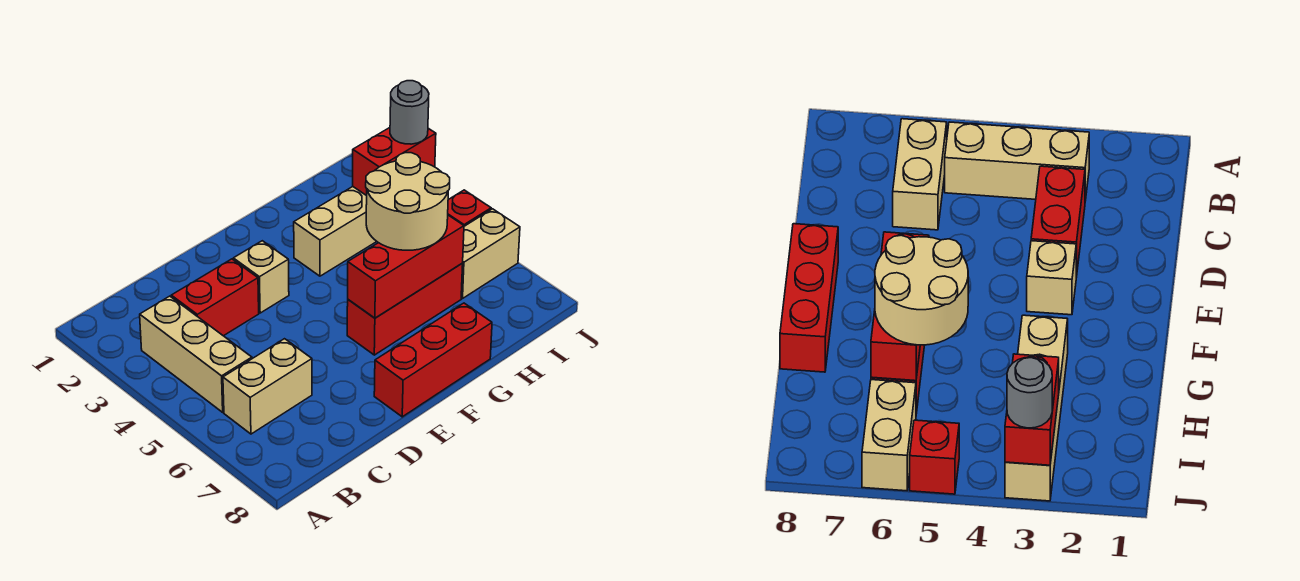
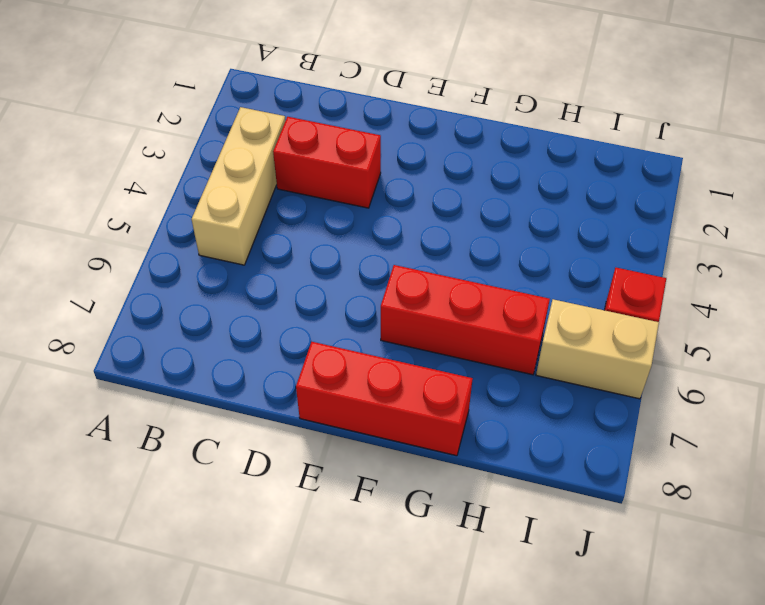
none -> tan 1x2 brick [223,339,312,434]
none -> tan 1x1 brick [233,241,289,313]
none -> tan 1x4 brick [294,187,377,276]

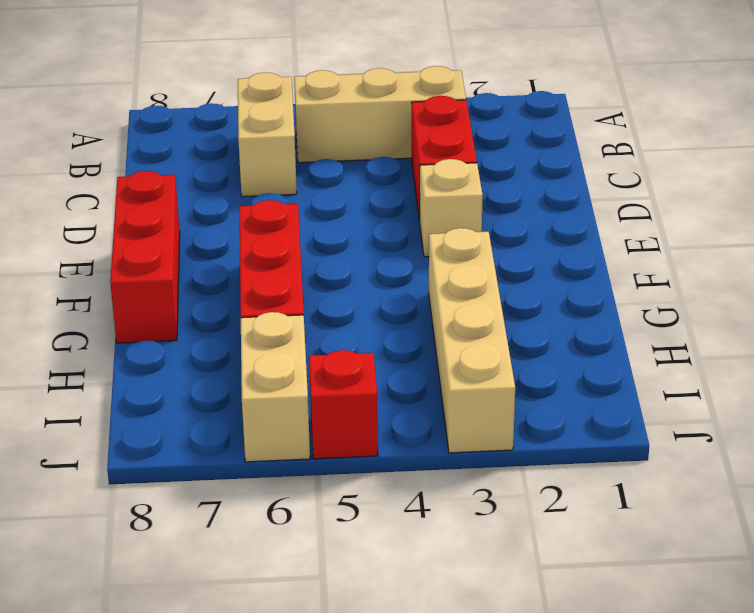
none -> red 1x3 brick [348,215,464,318]
none -> red 1x2 brick [353,128,436,196]
none -> tan 2x2 round brick [366,153,450,250]

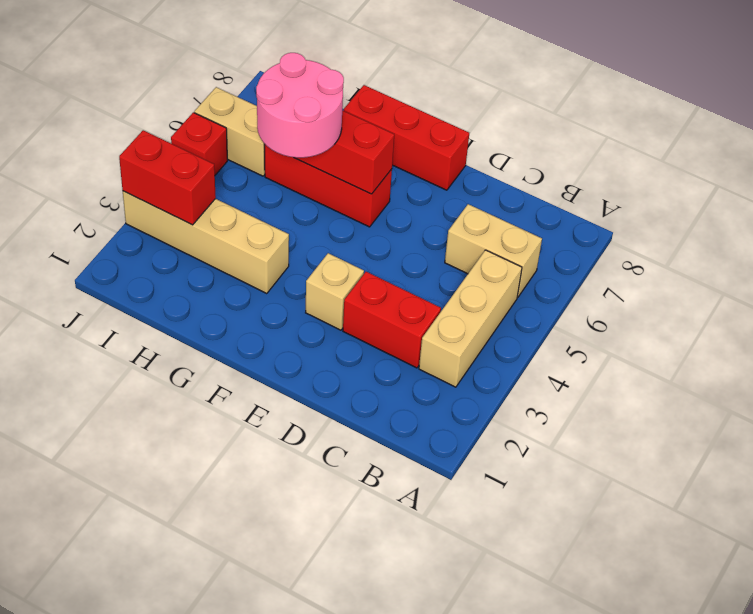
pink 2x2 round brick [256,53,344,158] -> tan 2x2 round brick [366,153,450,250]
none -> grey 1x1 round brick [390,81,429,144]

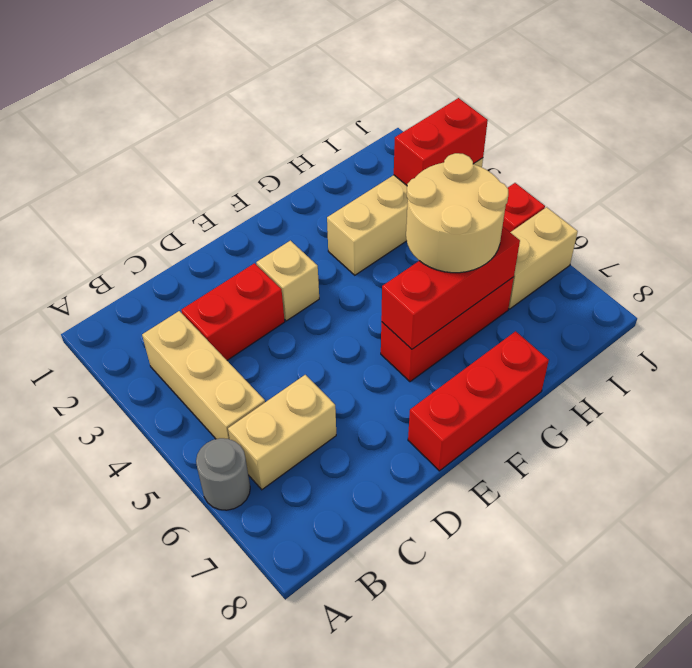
grey 1x1 round brick [196,438,250,510] -> grey 1x1 round brick moved to [390,81,429,144]

